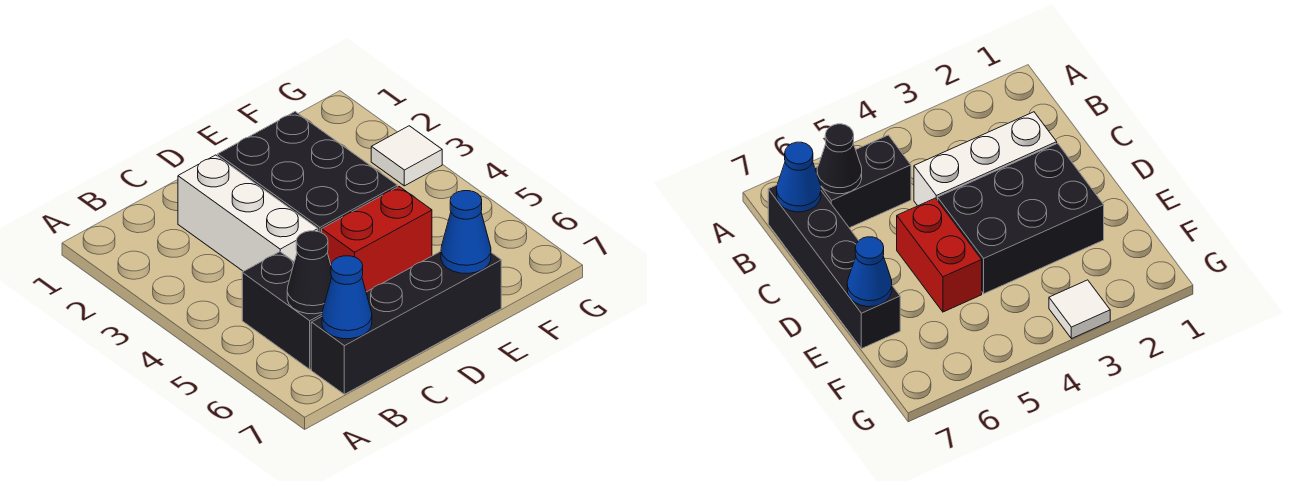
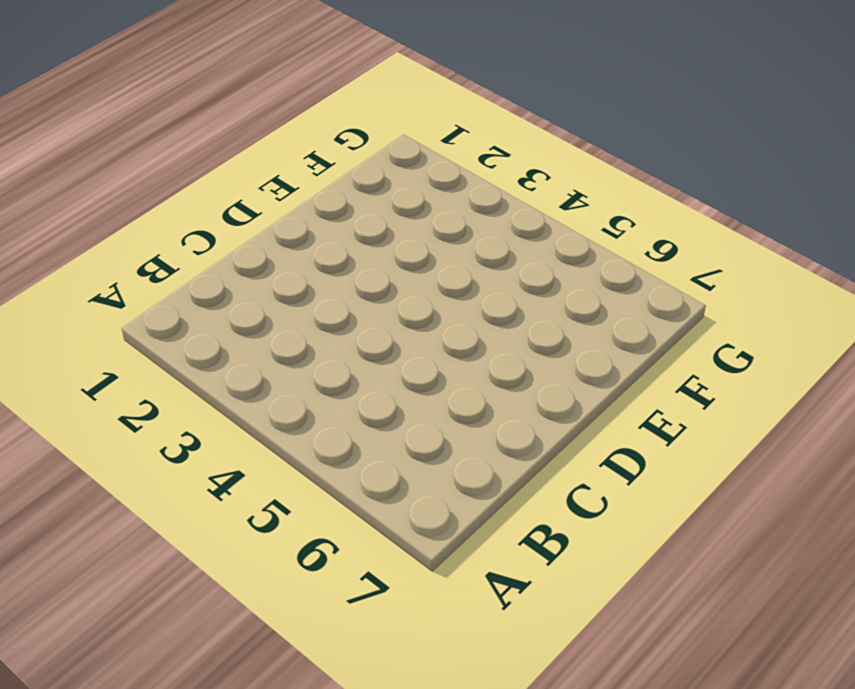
none -> black 1x2 brick [242,252,322,369]
none -> black 1x4 brick [311,251,501,394]

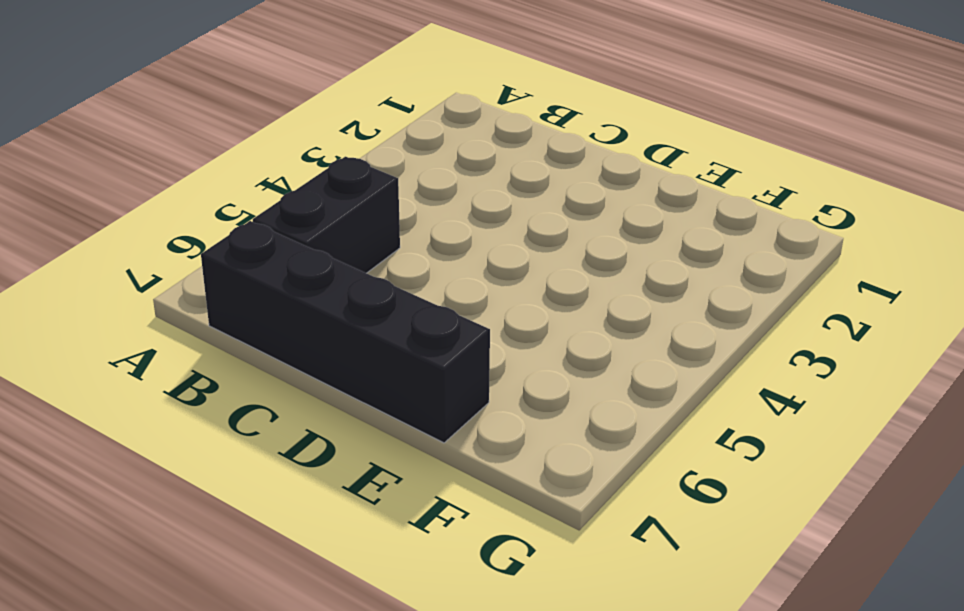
none -> white 1x3 brick [178,155,318,271]
none -> black 2x3 brick [218,112,397,233]

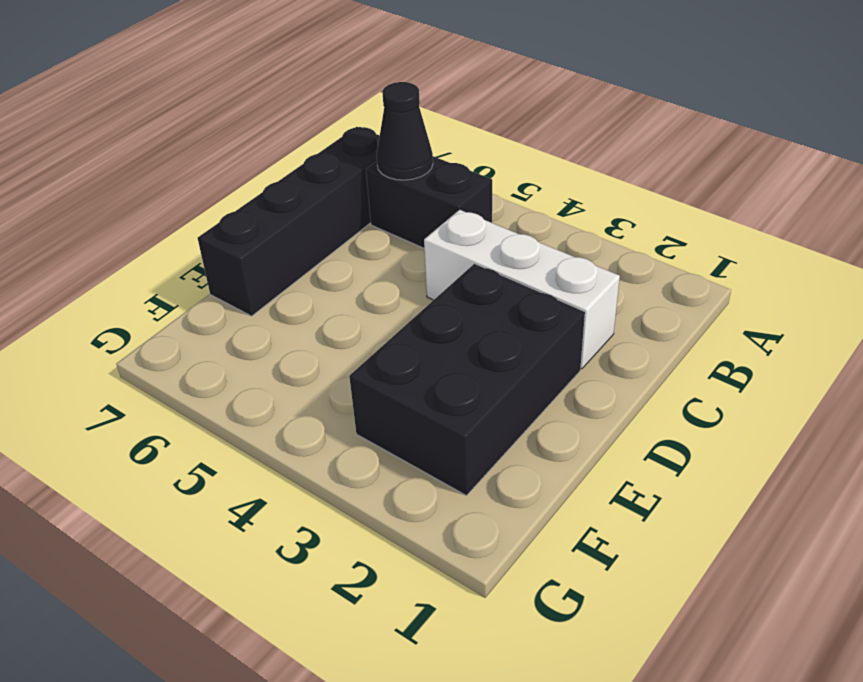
black 2x3 brick [349,264,585,496] -> black 2x3 brick turned to [218,112,397,233]
none -> red 1x2 brick [322,187,432,292]
none -> white 1x1 tile [371,126,442,186]

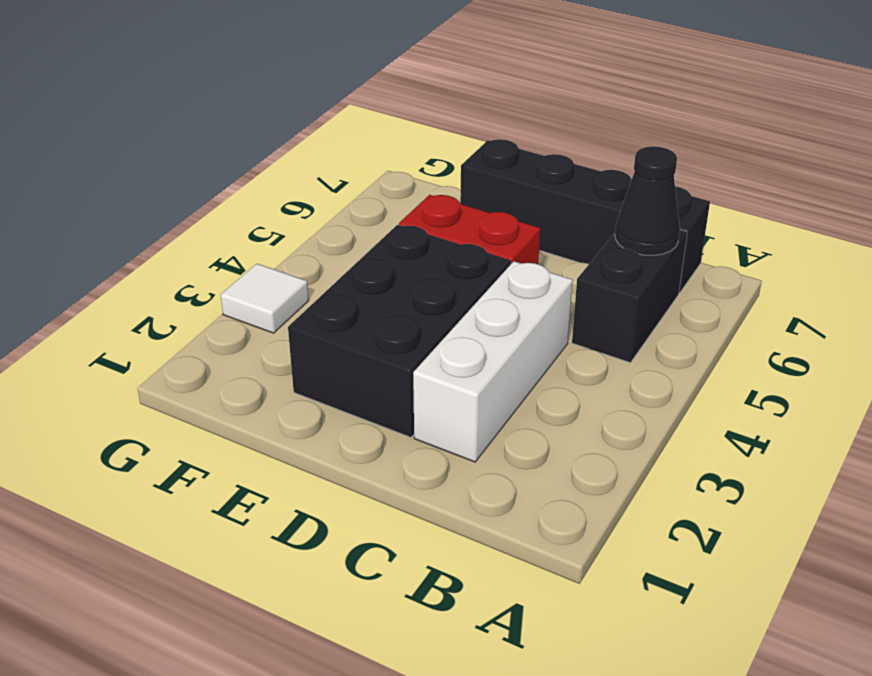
none -> blue 1x1 cone [322,256,372,339]
none -> blue 1x1 cone [441,191,491,273]

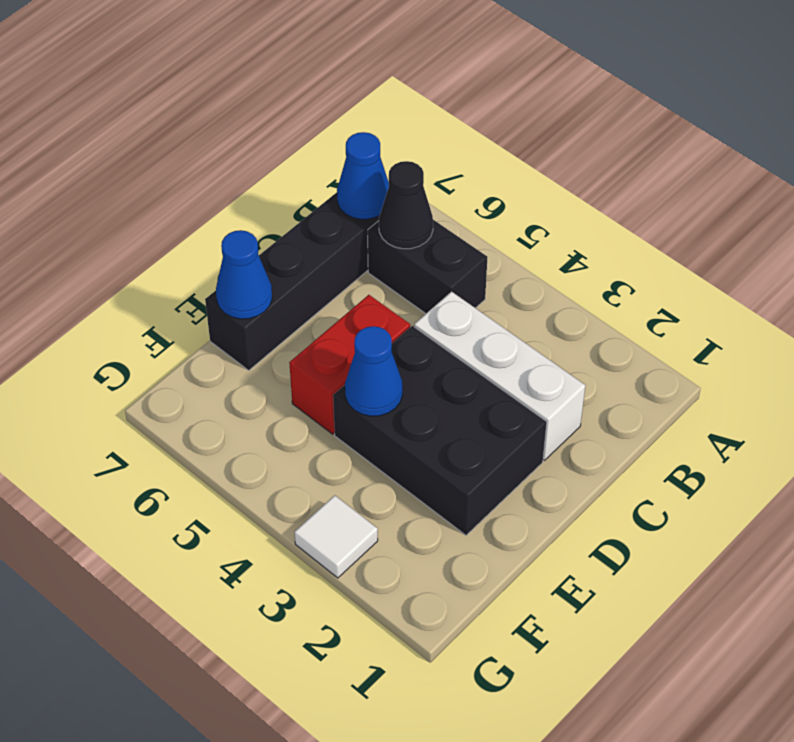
blue 1x1 cone [345,326,403,416] -> none

